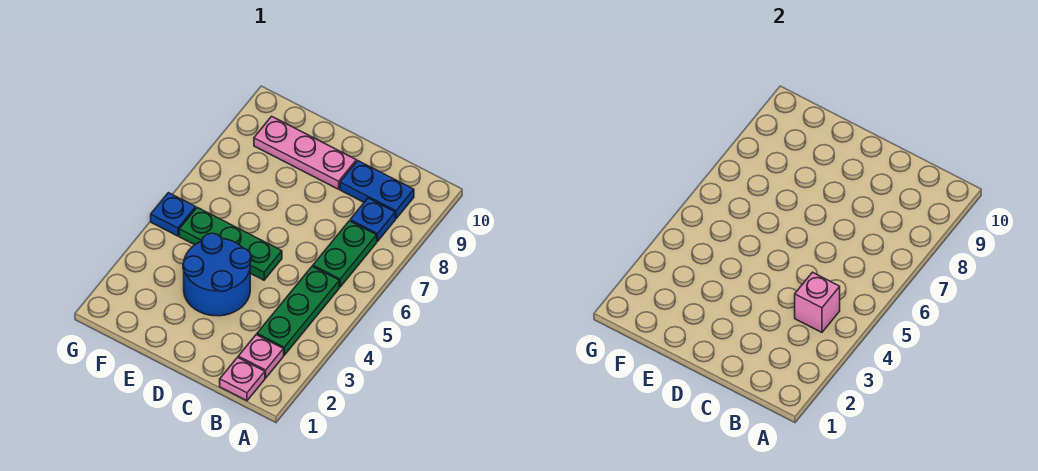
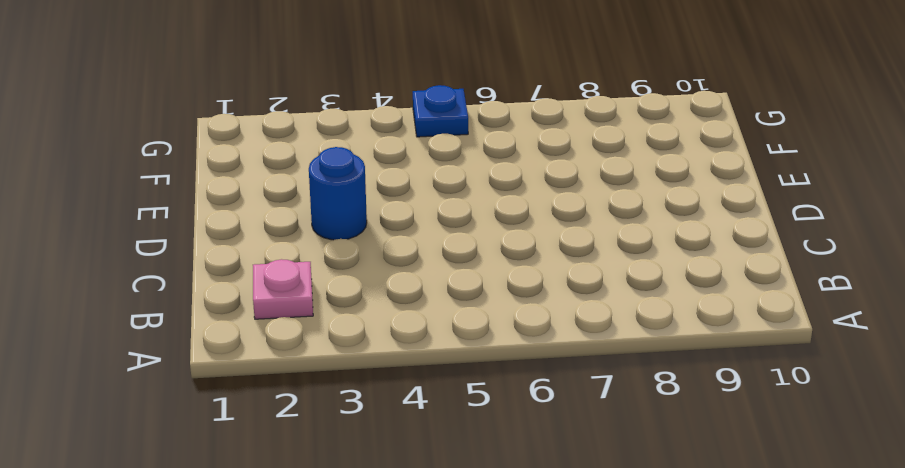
blue 1x1 round brick [309,147,367,240] -> blue 2x2 round brick [183,233,251,316]
none -> pink 1x1 plate [220,357,265,401]
none -> green 1x3 plate [257,266,339,355]

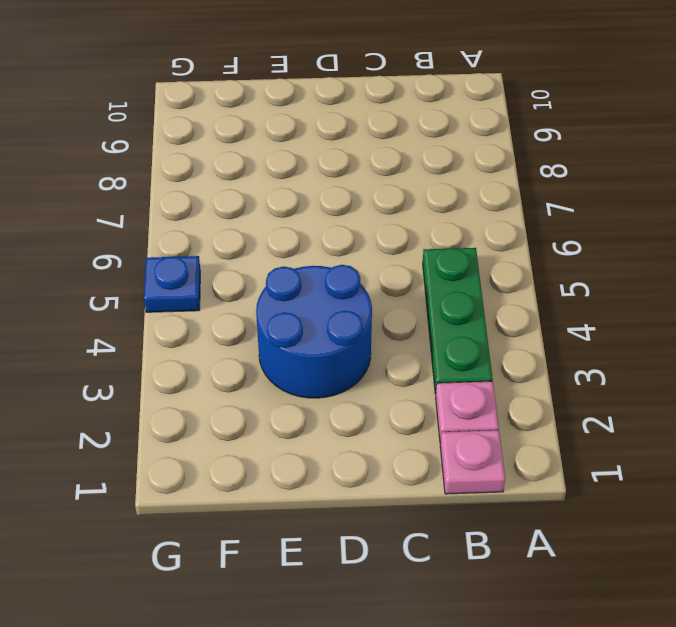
none -> green 1x2 plate [313,221,377,287]
none -> blue 1x1 plate [350,198,395,242]

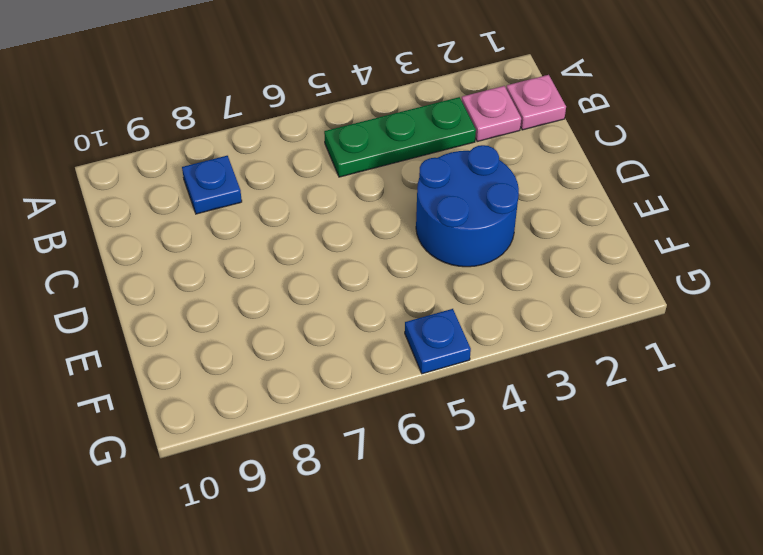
none -> green 1x2 plate [313,221,377,287]
none -> blue 1x2 plate [340,161,414,219]

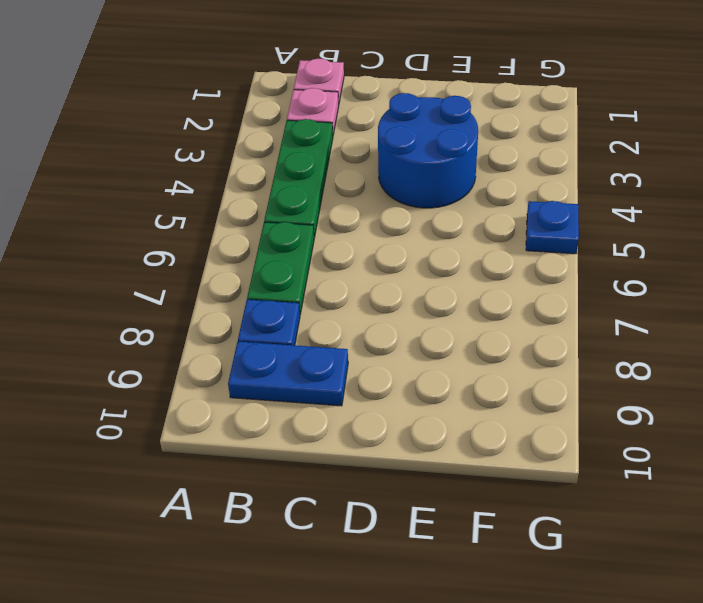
none -> green 1x3 plate [179,207,282,280]
none -> pink 1x3 plate [254,116,356,189]

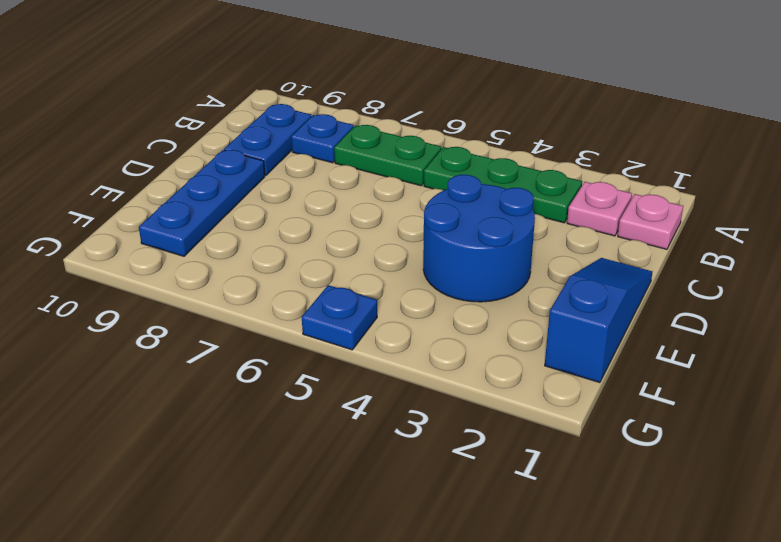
blue 1x3 slope [545,258,652,383] -> none
blue 1x3 plate [139,150,265,256] -> pink 1x3 plate [254,116,356,189]
none -> green 1x3 plate [179,207,282,280]
none -> pink 1x1 brick [795,272,840,332]

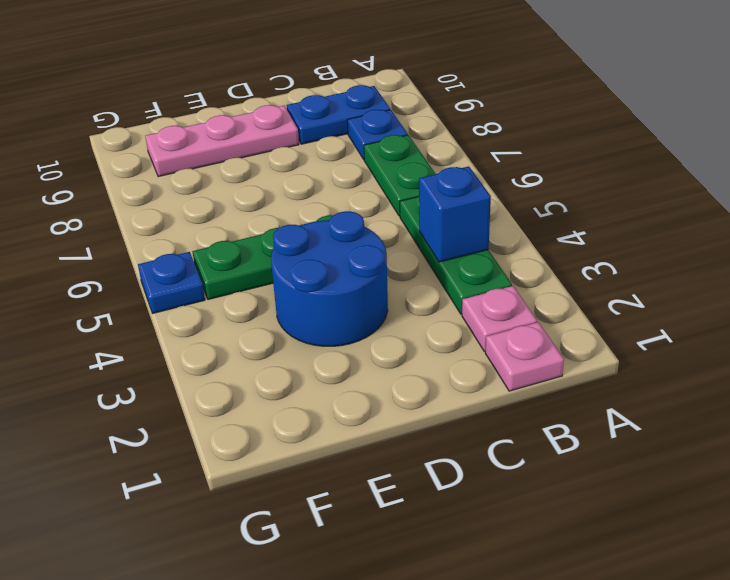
blue 1x1 brick [419,166,491,262] -> pink 1x1 brick [795,272,840,332]

